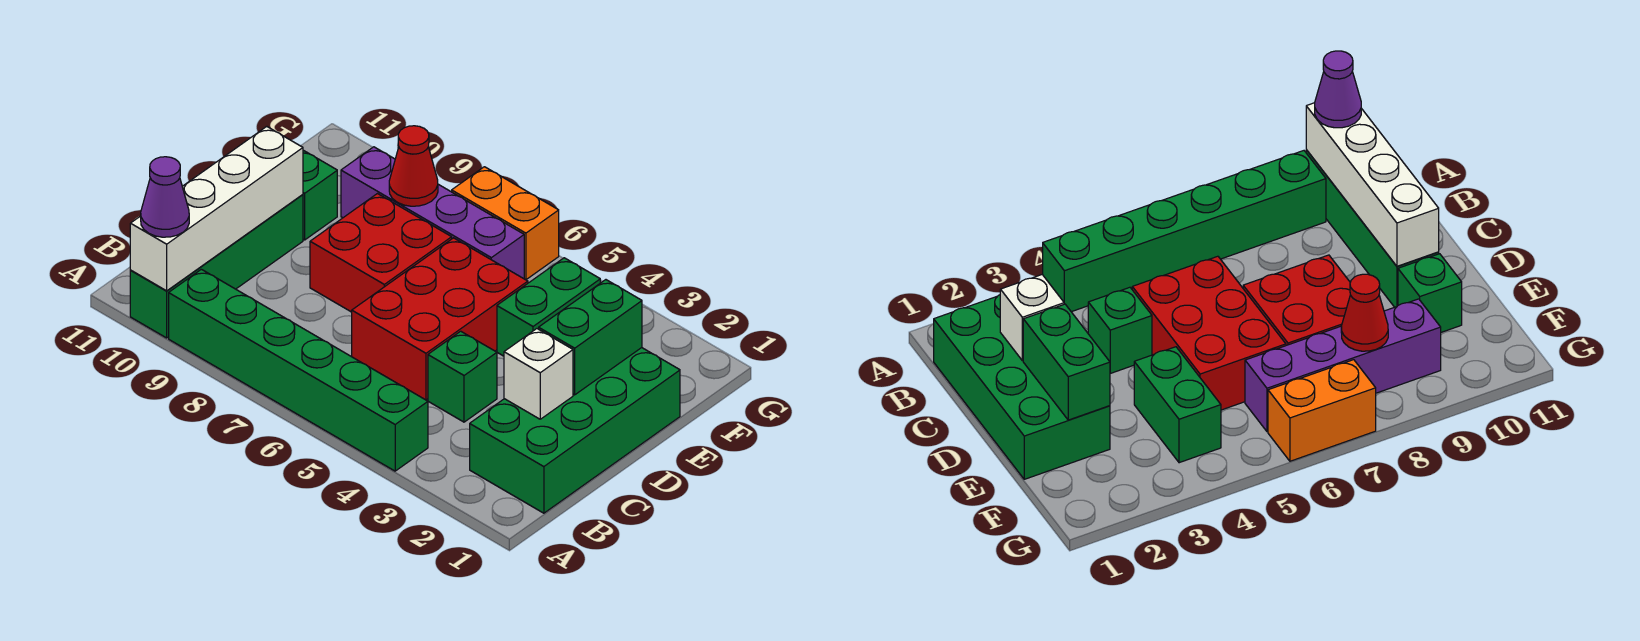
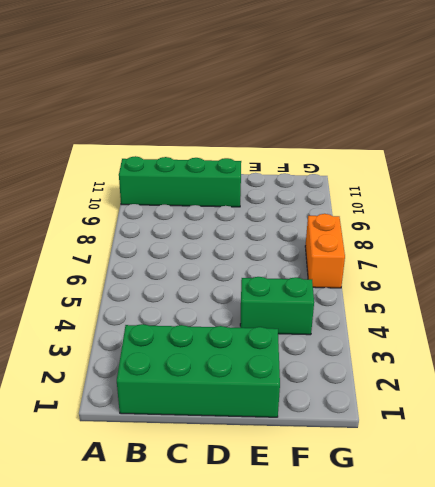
none -> green 1x6 brick [169,269,428,471]
none -> green 1x1 brick [428,331,497,422]
none -> red 2x3 brick [352,238,528,400]

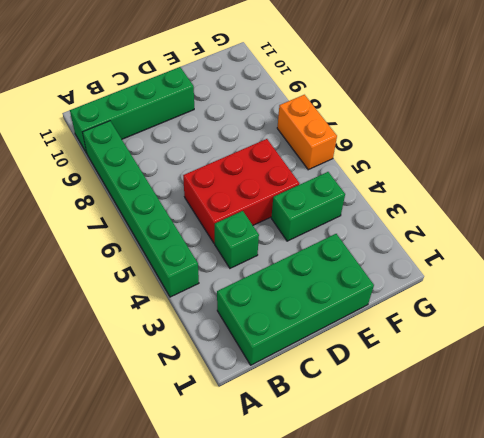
none -> red 2x2 brick [310,194,452,312]
none -> green 1x1 brick [303,150,337,240]
none -> purple 1x4 brick [341,147,524,279]

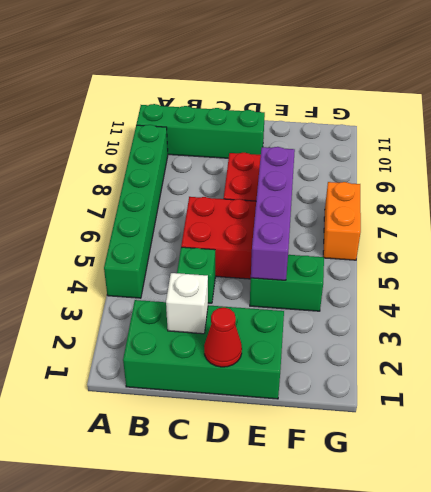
red 1x1 cone [204,307,242,367] -> red 1x1 cone moved to [389,126,438,206]
purple 1x4 brick [251,147,295,280] -> purple 1x4 brick moved to [341,147,524,279]
none -> green 1x1 brick [303,150,337,240]
none -> white 1x4 brick [130,127,303,291]
none -> green 1x2 brick [539,280,642,395]

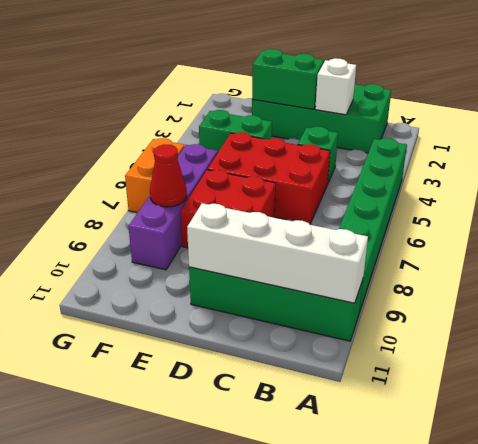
none -> green 1x1 brick [303,150,337,240]
none -> purple 1x1 cone [141,157,189,237]

